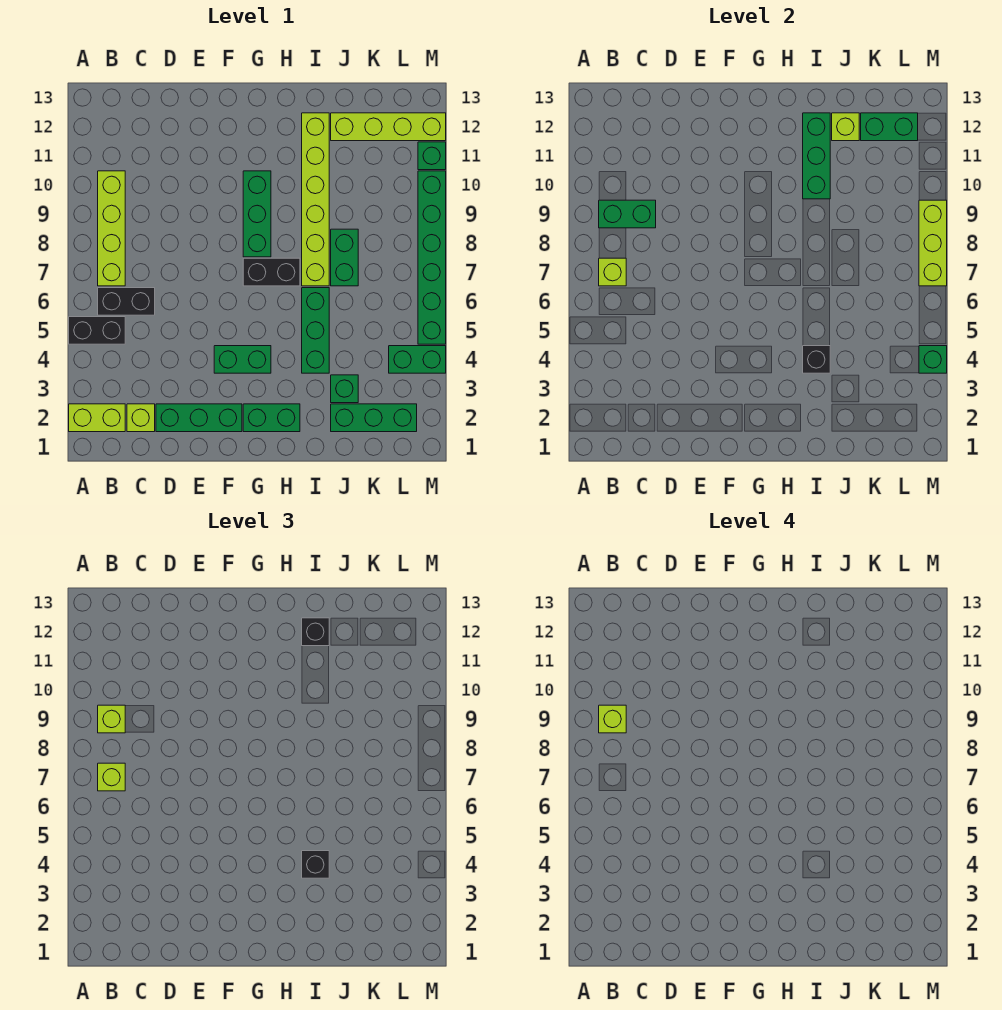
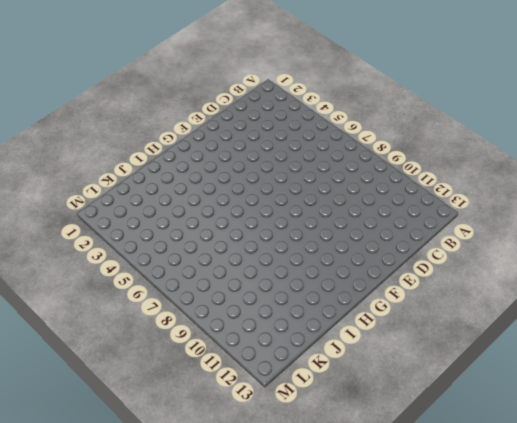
none -> lime 1x2 brick [69,404,125,432]
none -> black 1x2 brick [69,317,125,344]
none -> black 1x2 brick [98,288,155,315]
none -> lime 1x4 brick [98,171,125,286]

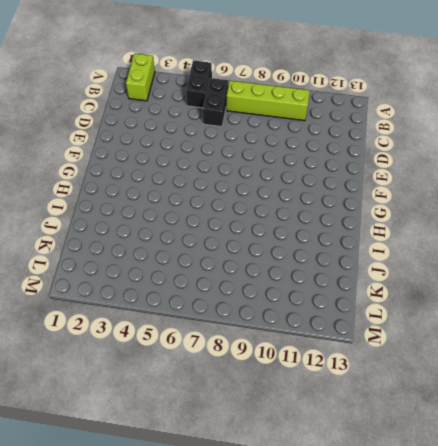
none -> lime 1x1 brick [127,404,155,432]
none -> green 1x3 brick [156,404,242,432]
none -> green 1x2 brick [214,346,271,373]
none -> green 1x2 brick [243,404,300,432]

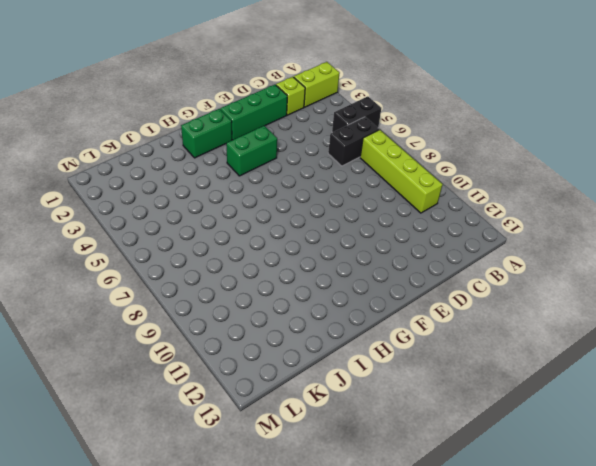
none -> black 1x2 brick [243,258,300,286]
none -> green 1x3 brick [243,171,271,257]
none -> green 1x3 brick [302,288,329,373]
none -> lime 1x6 brick [302,113,329,286]

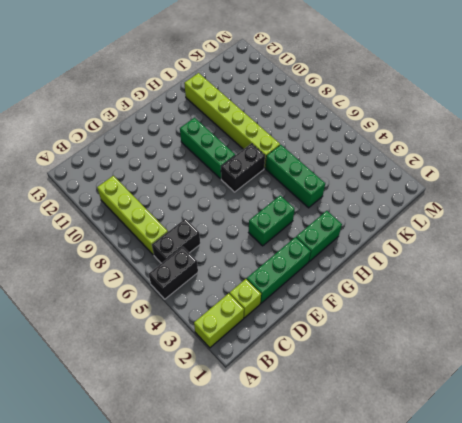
none -> green 1x3 brick [331,404,417,432]
none -> green 1x1 brick [331,375,358,403]
none -> green 1x2 brick [331,229,358,286]
none -> lime 1x4 brick [331,113,446,141]

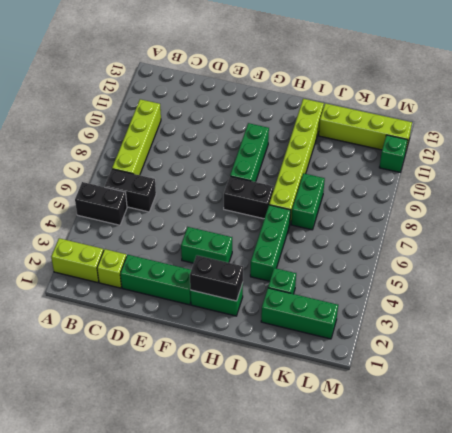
black 1x2 brick [190,255,243,301] -> none
none -> green 1x2 brick [389,346,446,373]
none -> green 1x6 brick [418,171,446,344]
none -> lime 1x1 brick [599,258,626,286]
none -> green 1x2 brick [599,200,656,228]

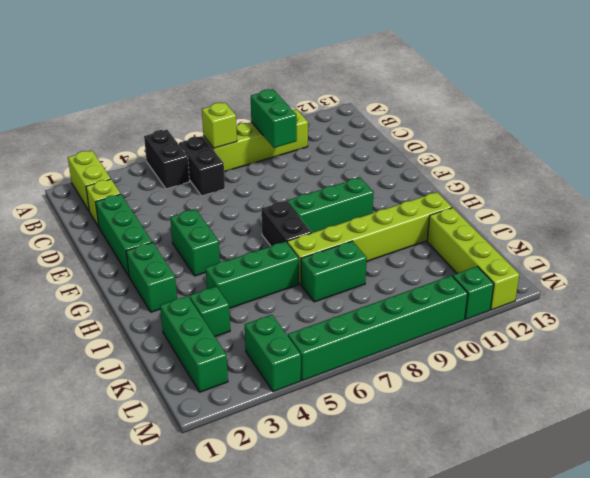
none -> black 1x1 brick [803,346,830,373]
none -> green 1x3 brick [803,113,830,199]
none -> lime 1x1 brick [832,113,859,141]
none -> green 1x2 brick [861,113,918,141]

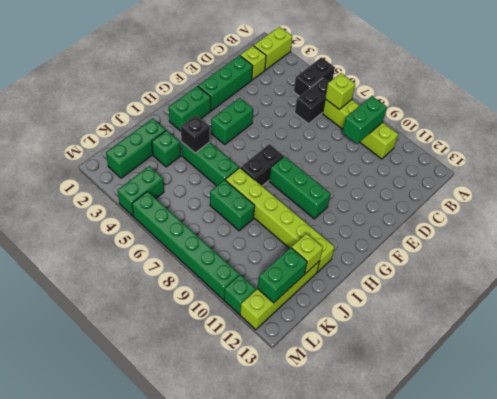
none -> green 1x3 brick [803,113,830,199]
none -> green 1x1 brick [919,346,947,373]
none -> lime 1x3 brick [919,200,947,286]
none -> lime 1x1 brick [98,763,125,791]

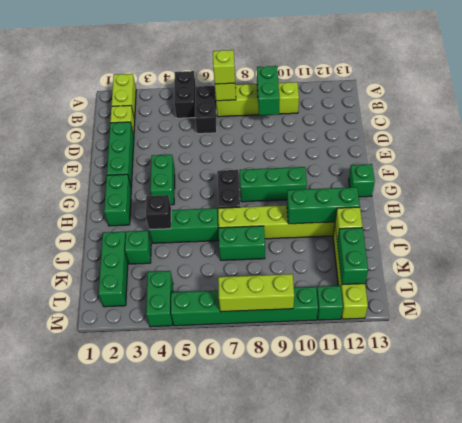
green 1x1 brick [349,164,375,197] -> green 1x1 brick moved to [919,346,947,373]
none -> lime 1x1 brick [98,705,125,733]
none -> black 1x1 brick [302,851,329,878]
none -> black 1x1 brick [302,618,329,646]
none -> lime 1x1 brick [599,705,626,733]

